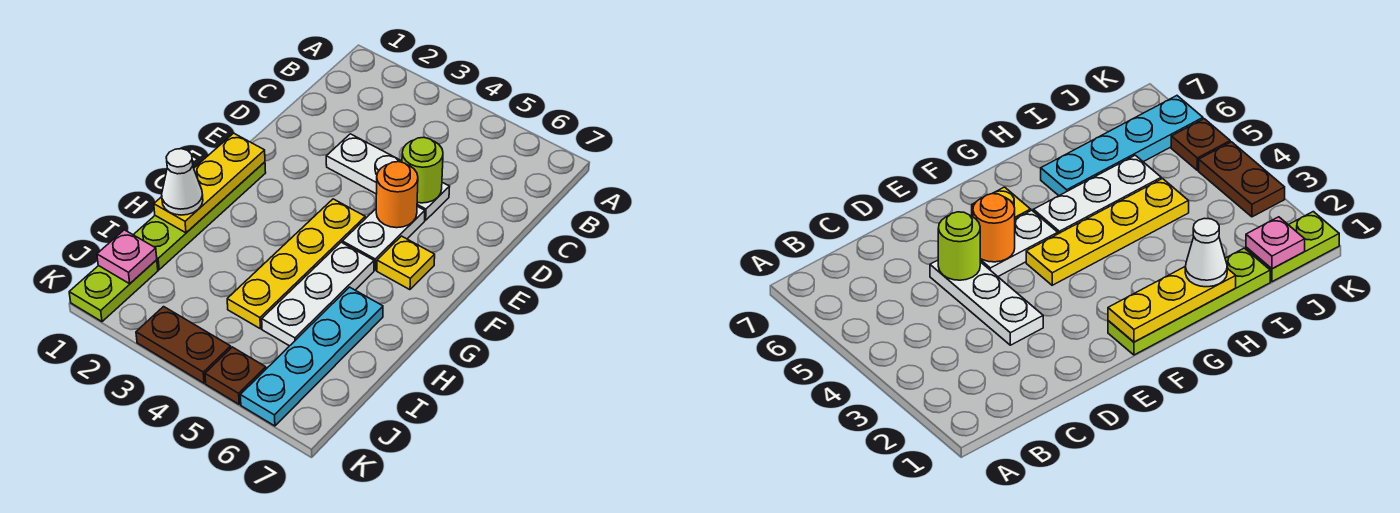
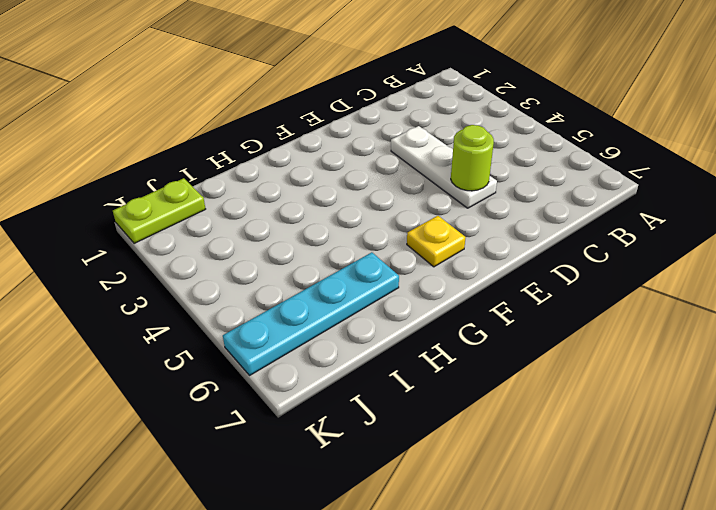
none -> white 1x2 plate [342,206,425,270]
none -> lime 1x4 plate [133,162,266,270]
none -> yellow 1x4 plate [227,199,365,329]

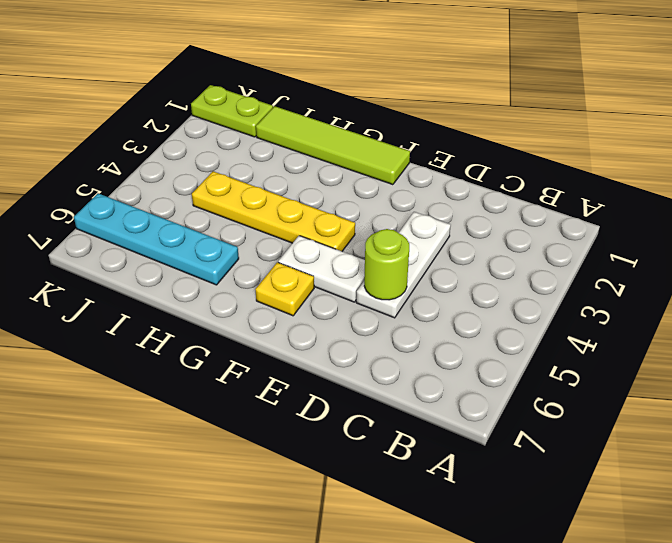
lime 1x4 tile [256,106,410,185] -> lime 1x4 plate [133,162,266,270]
none -> white 1x3 plate [262,242,374,346]
none -> brown 1x2 plate [136,307,231,383]
none -> brown 1x1 plate [205,347,266,404]

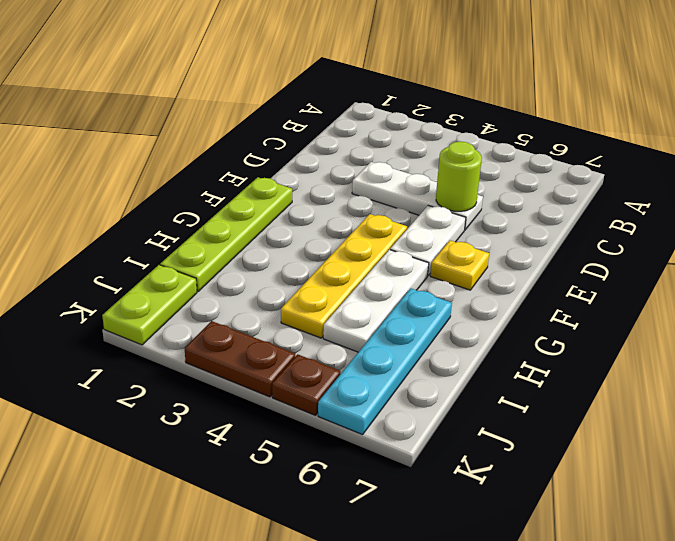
none -> orange 1x1 round brick [376,162,418,228]
none -> yellow 1x3 plate [154,133,265,233]
none -> pink 1x1 plate [97,230,157,284]

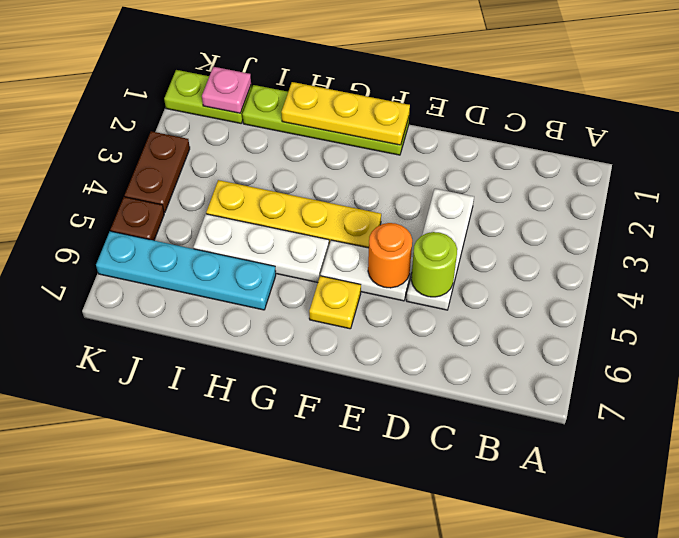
none -> white 1x1 cone [162,149,203,215]

